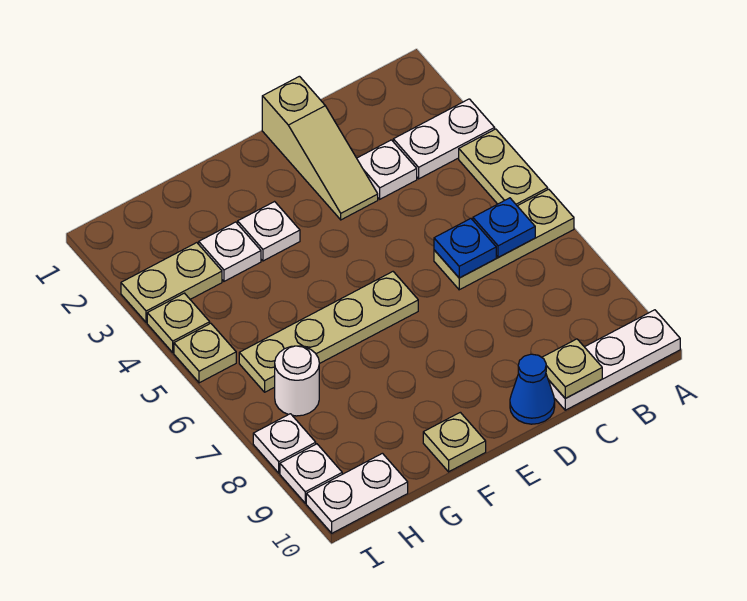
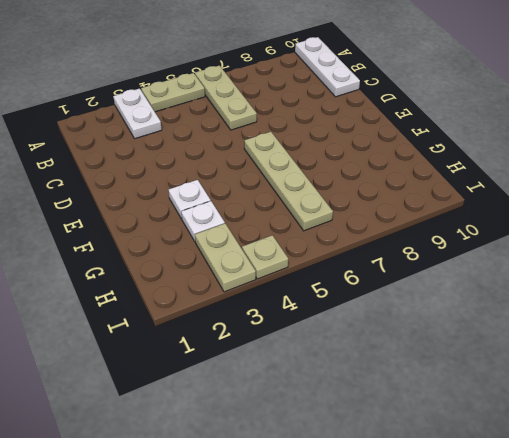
none -> white 1x1 plate [357,140,417,199]
none -> tan 1x3 slope [262,76,378,220]
none -> blue 1x1 cone [510,354,555,424]

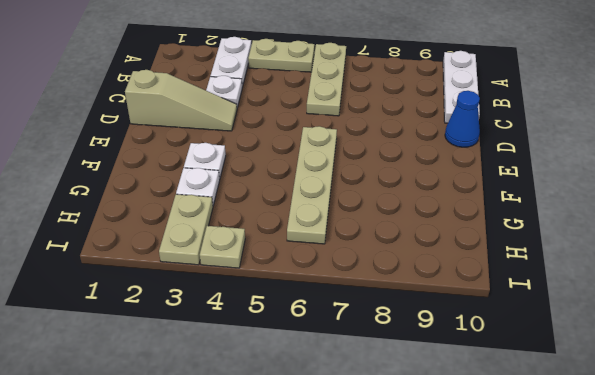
none -> tan 1x1 plate [423,412,486,472]
none -> white 1x1 round brick [275,346,319,416]
none -> white 1x2 plate [306,453,408,533]

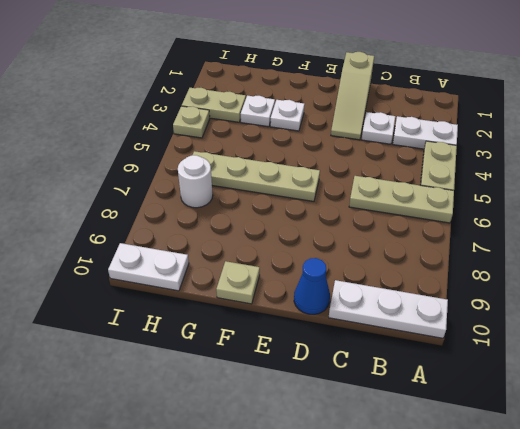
none -> tan 1x1 plate [174,323,236,383]
none -> white 1x1 plate [253,414,316,473]
none -> white 1x1 plate [280,444,342,503]

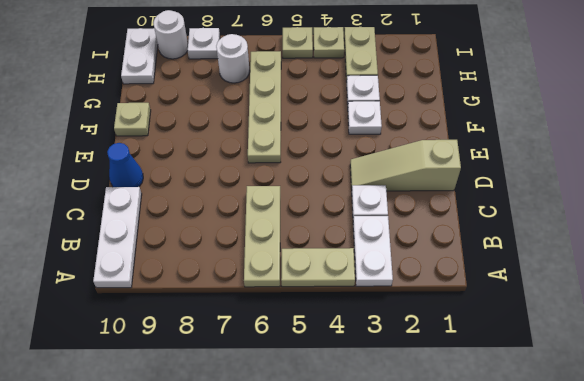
white 1x1 round brick [153,10,188,59] -> white 1x1 plate [280,444,342,503]
none -> blue 1x1 plate [473,198,535,257]
none -> blue 1x1 plate [434,219,496,278]
none -> tan 1x1 plate [542,339,602,398]

